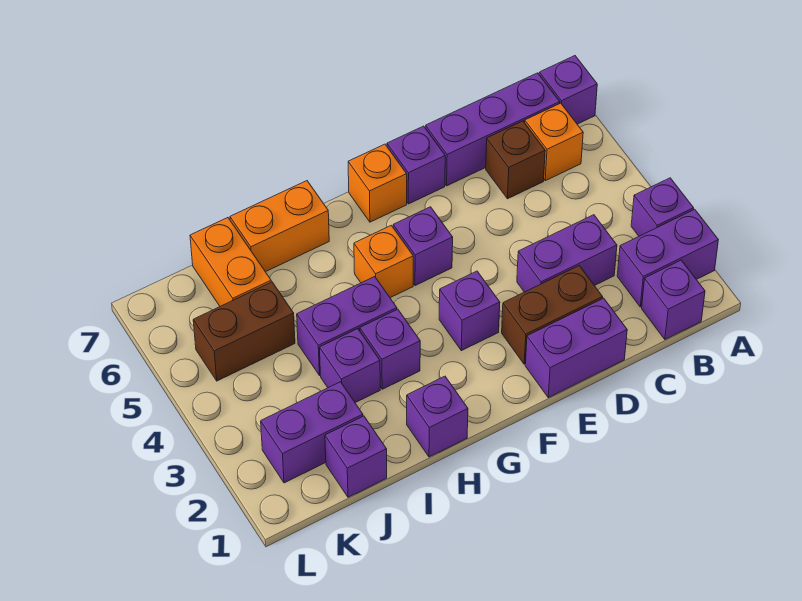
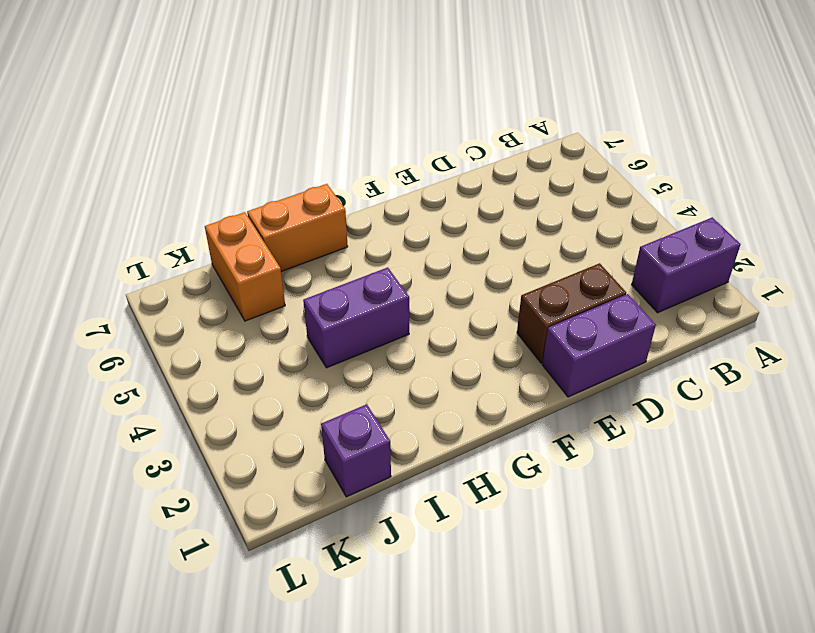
none -> purple 1x1 brick [631,178,694,236]
none -> purple 1x1 brick [539,56,597,124]
none -> purple 1x1 brick [642,260,705,339]

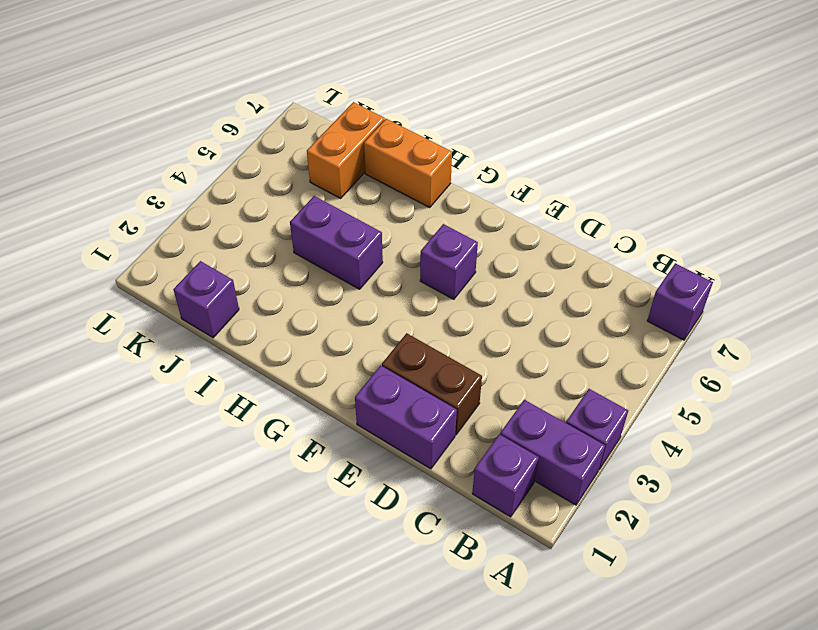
none -> orange 1x1 brick [525,103,583,181]
none -> purple 1x3 brick [426,73,560,186]
none -> purple 1x2 brick [517,215,617,292]

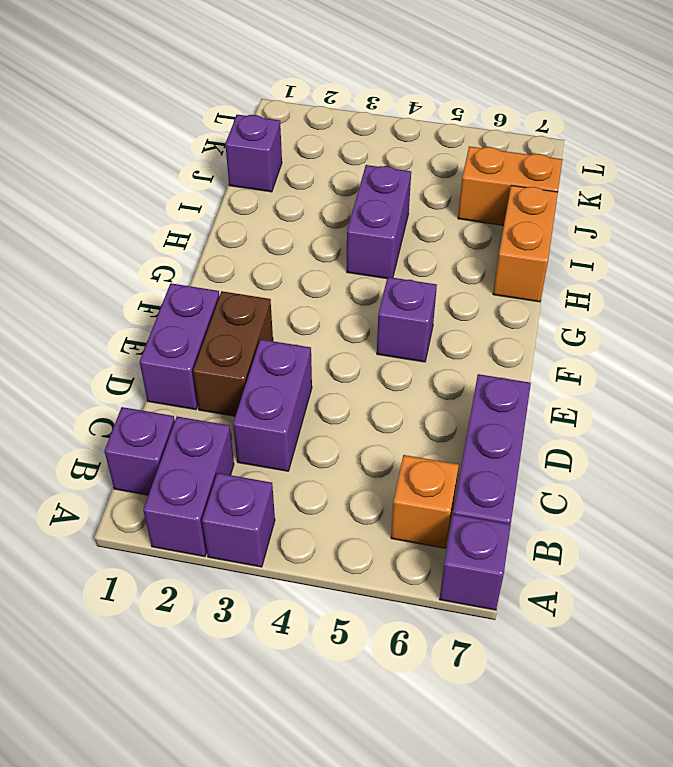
none -> brown 1x1 brick [486,121,545,199]
none -> purple 1x1 brick [387,126,445,204]
none -> purple 1x1 brick [439,271,500,351]

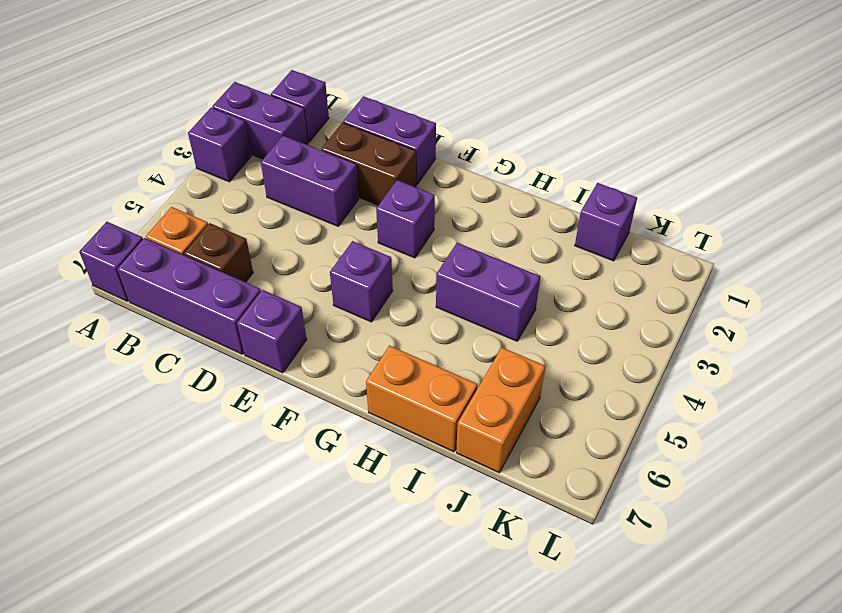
none -> orange 1x1 brick [348,144,407,222]
none -> orange 1x1 brick [354,225,413,298]
none -> purple 1x1 brick [407,376,468,457]

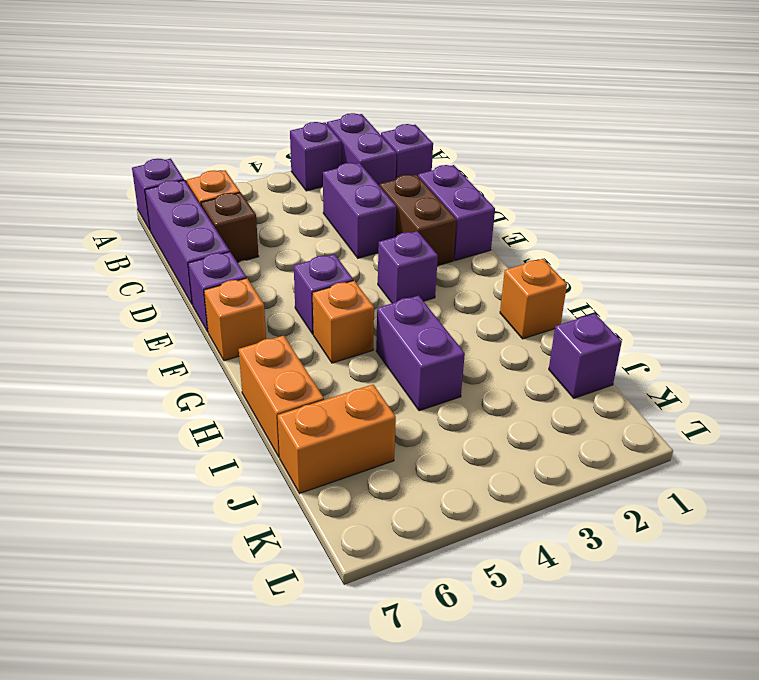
orange 1x1 brick [500,259,567,339] -> purple 1x1 brick [407,376,468,457]
none -> purple 1x1 brick [360,309,420,389]
none -> purple 1x1 brick [320,329,380,403]
none -> purple 1x2 brick [261,382,363,483]

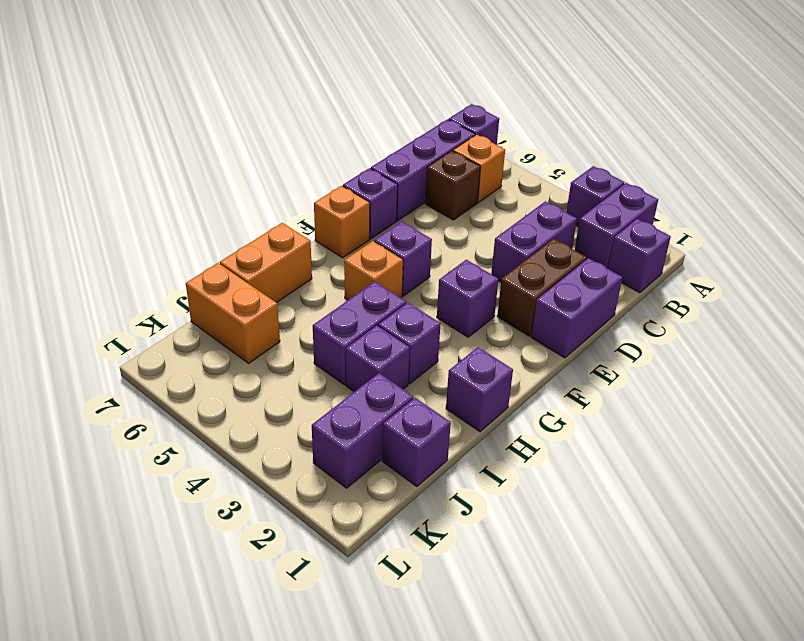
none -> brown 1x2 brick [193,282,295,381]

